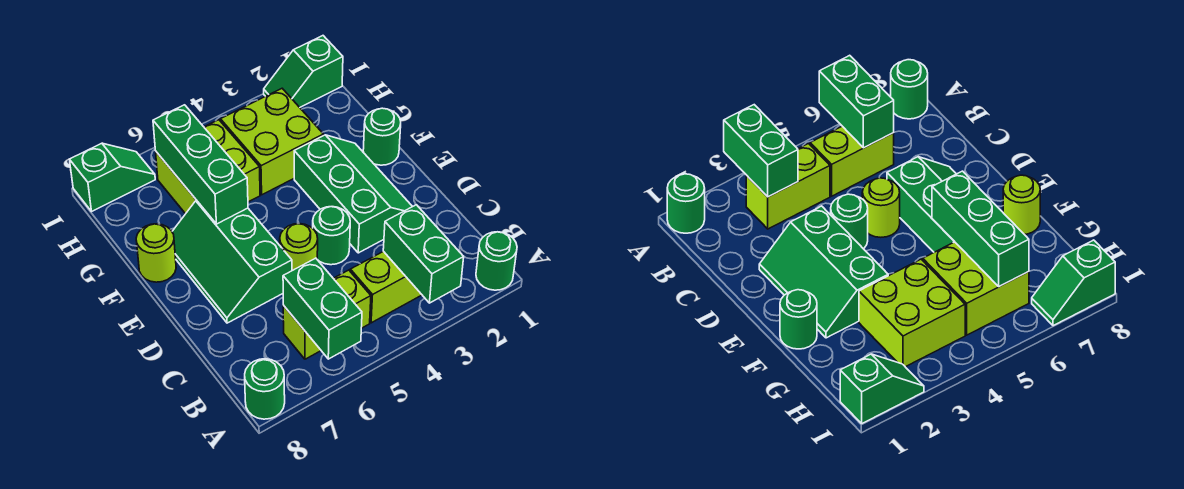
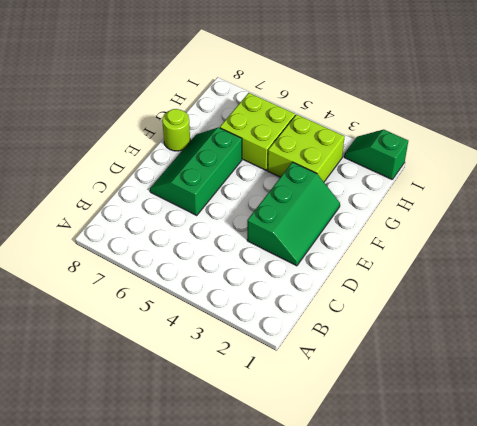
none -> green 1x1 round brick [476,232,517,290]
none -> green 1x1 round brick [245,359,285,419]
none -> lime 1x2 brick [350,251,422,323]

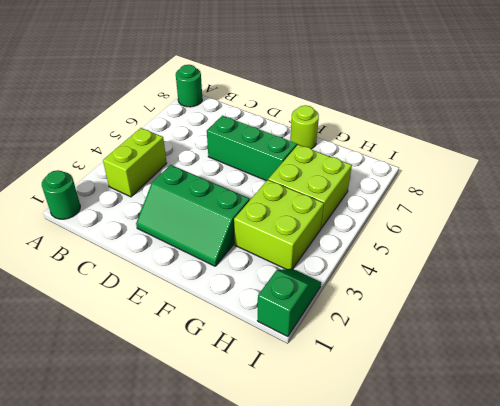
none -> lime 1x2 brick [283,270,371,359]
none -> green 1x1 round brick [313,207,350,265]
none -> lime 1x1 round brick [280,224,318,271]

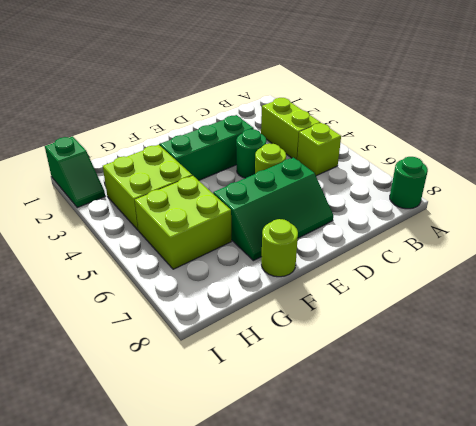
lime 1x1 brick [297,123,341,176] -> lime 1x2 brick [283,270,371,359]
none -> green 1x1 round brick [476,232,517,290]
none -> green 1x1 round brick [363,108,401,165]
none -> green 1x2 slope [69,143,155,211]

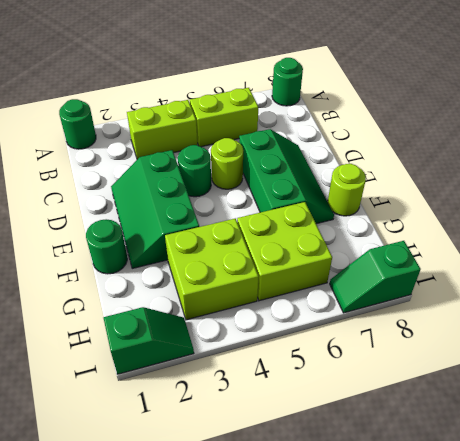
none -> green 1x2 brick [383,205,464,303]
none -> green 1x2 brick [283,258,362,359]
none -> green 1x3 brick [153,105,248,224]

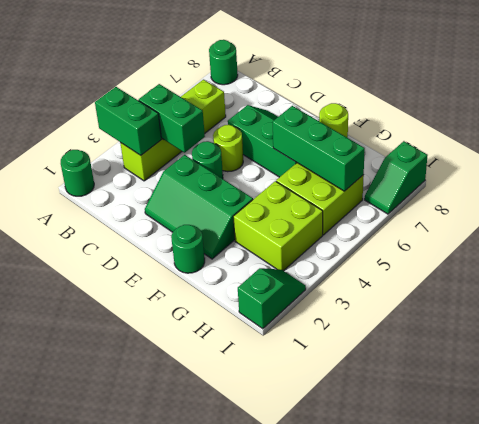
green 1x2 brick [139,84,205,153] -> green 1x2 brick moved to [283,258,362,359]

